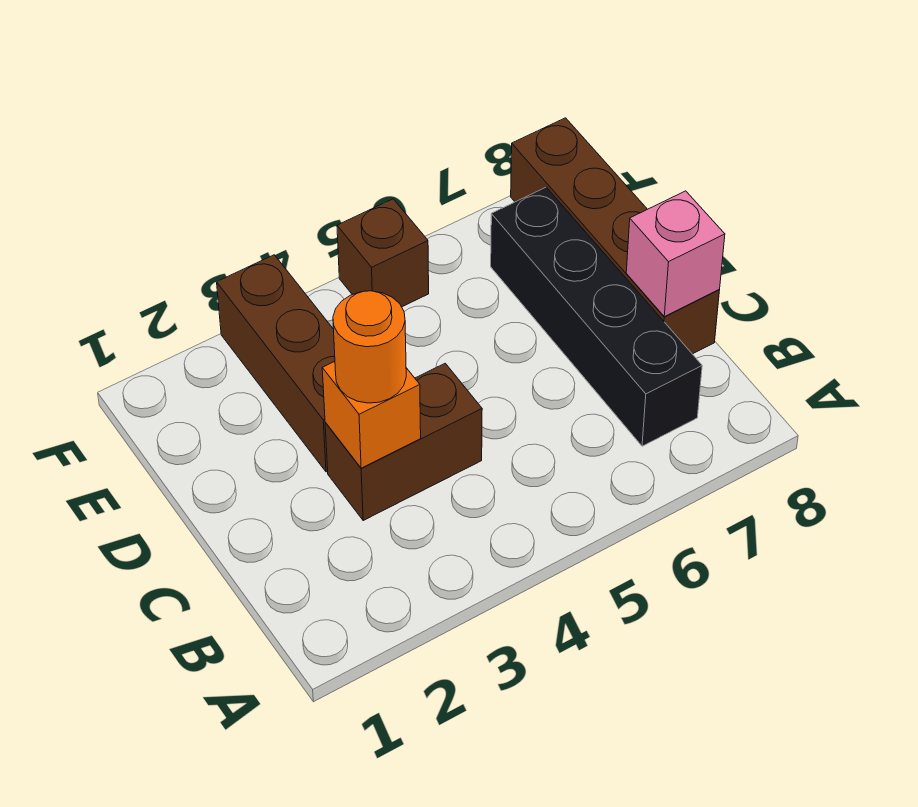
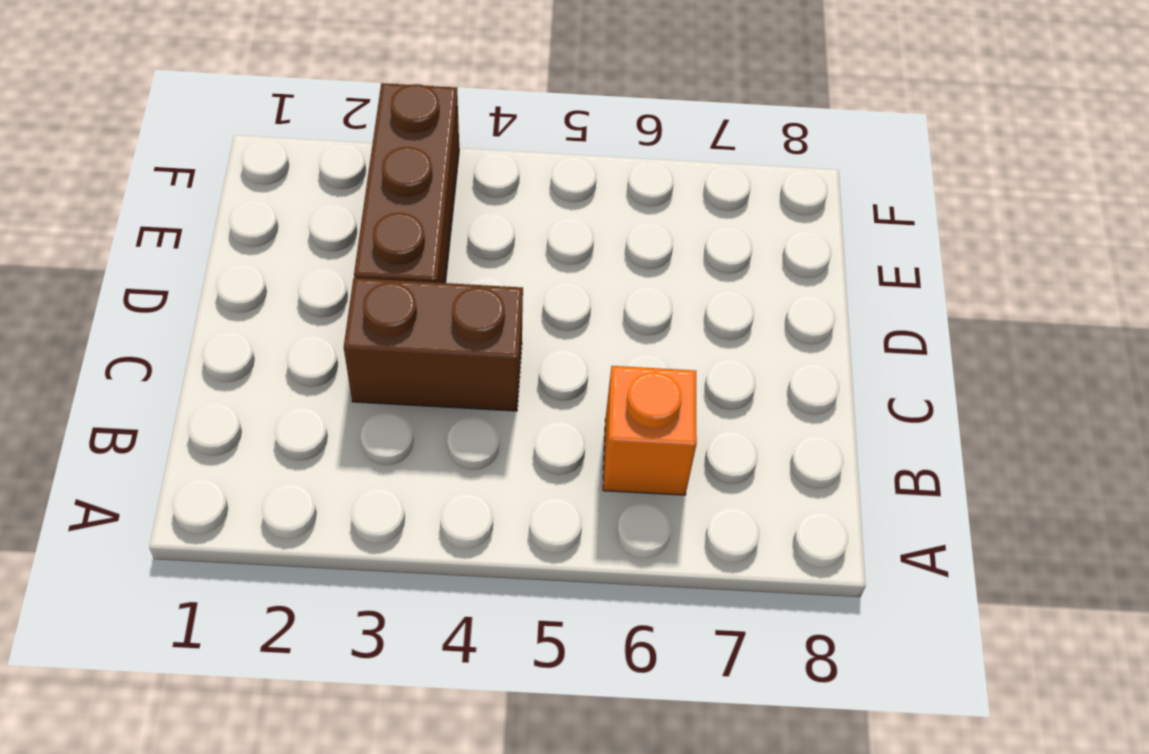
orange 1x1 brick [603,366,697,495] -> orange 1x1 brick moved to [322,362,421,468]
none -> black 1x4 brick [491,187,702,446]
none -> brown 1x4 brick [511,118,720,354]

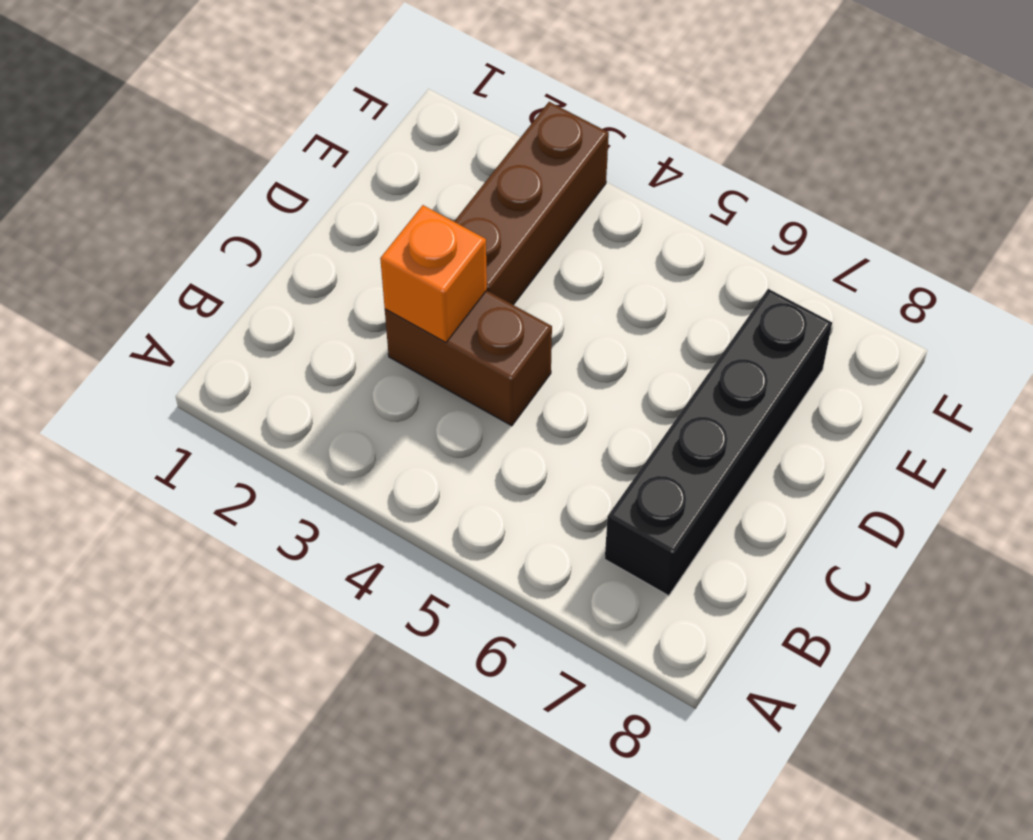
none -> brown 1x4 brick [511,118,720,354]
none -> brown 1x1 brick [337,199,429,307]

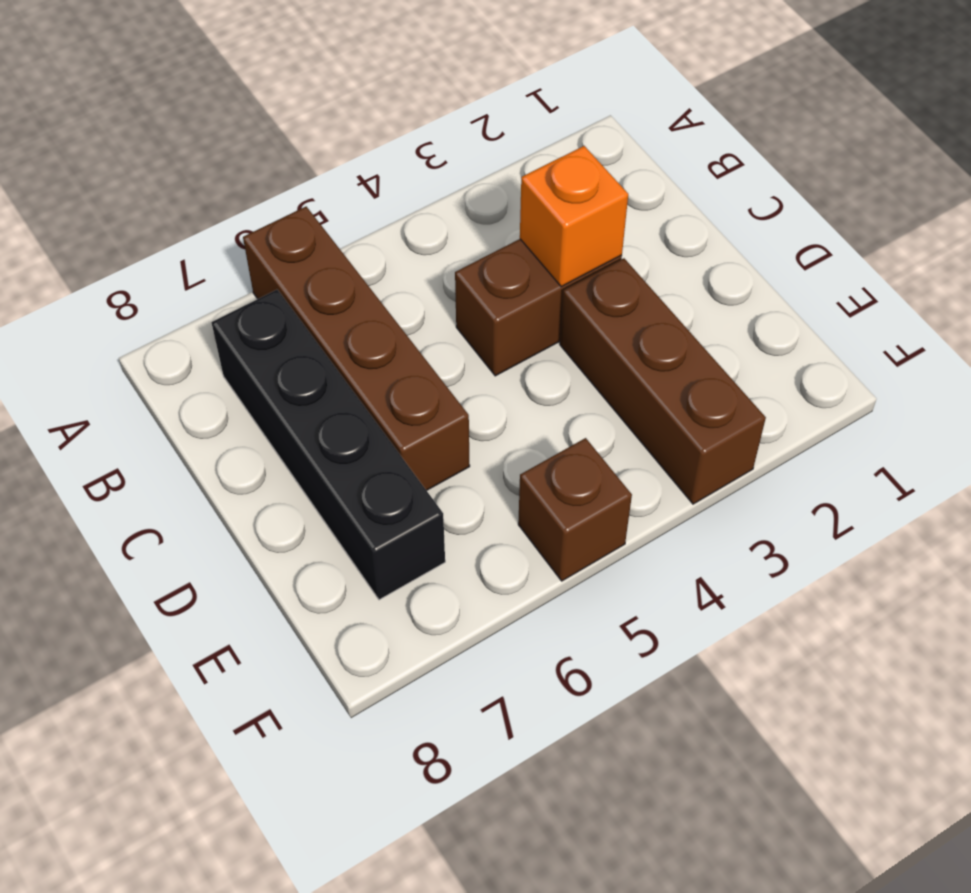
brown 1x4 brick [243,207,470,490] -> brown 1x4 brick moved to [511,118,720,354]
none -> pink 1x1 brick [626,191,725,317]
none -> orange 1x1 round brick [333,291,406,403]

